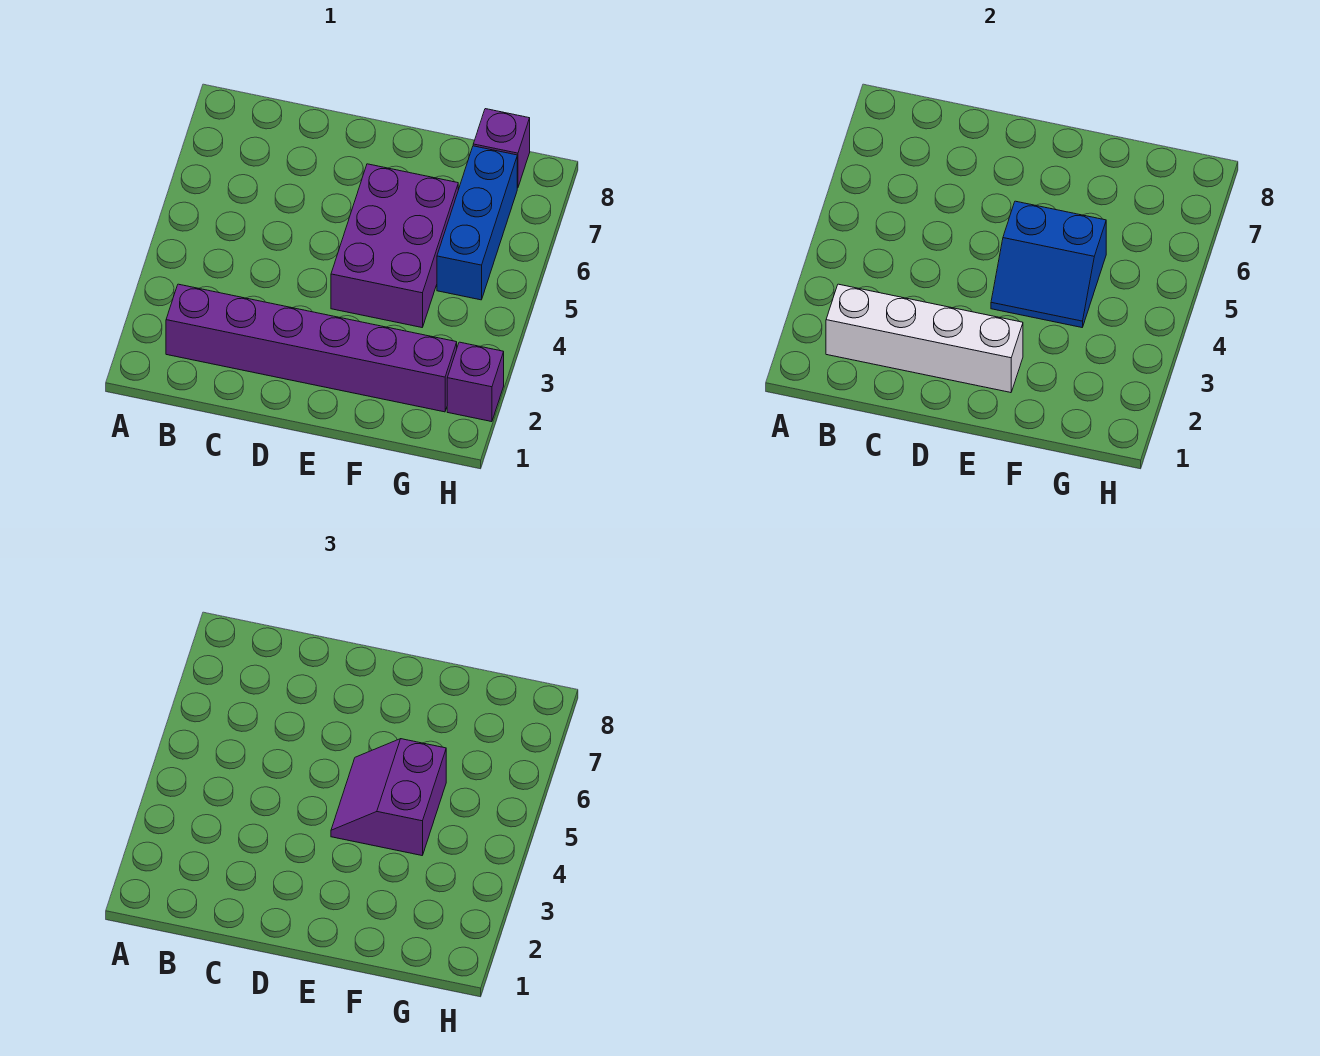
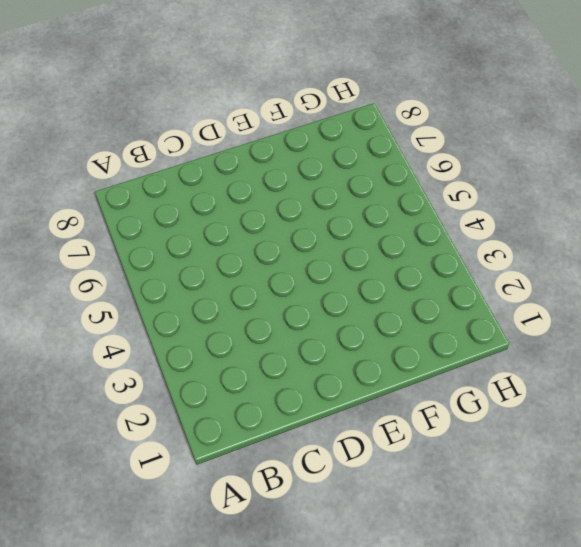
none -> purple 1x6 brick [166,284,457,412]
none -> purple 2x3 brick [331,164,458,327]

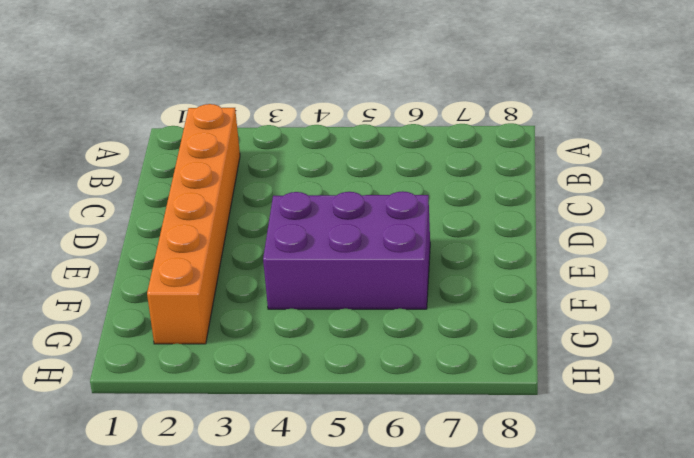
orange 1x6 brick [147,104,240,344] -> purple 1x6 brick [166,284,457,412]
none -> blue 1x3 brick [437,146,517,300]
none -> purple 1x1 brick [473,109,530,188]

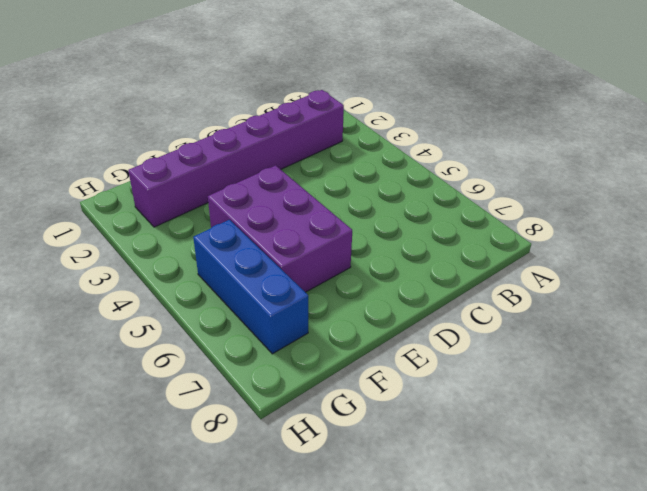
none -> purple 1x1 brick [473,109,530,188]
none -> purple 1x1 brick [447,342,504,422]

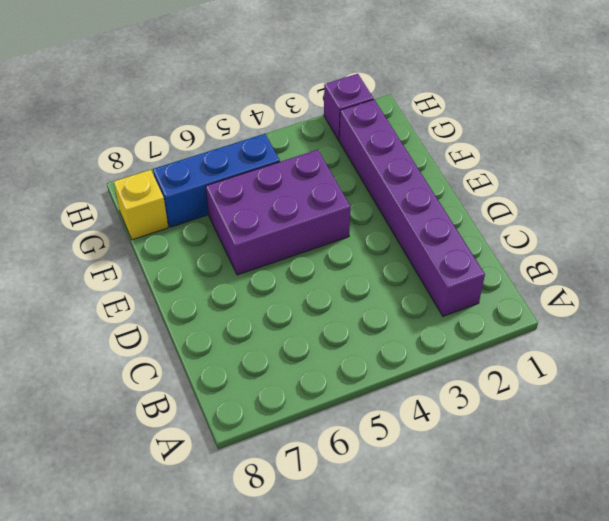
yellow 1x1 brick [114,170,168,240] -> purple 1x1 brick [473,109,530,188]
none -> white 1x4 brick [826,284,1023,393]
none -> blue 2x2 slope [991,201,1106,327]

